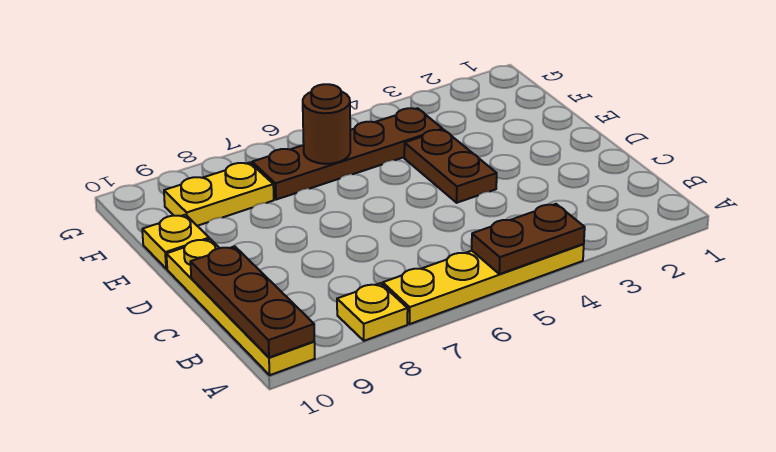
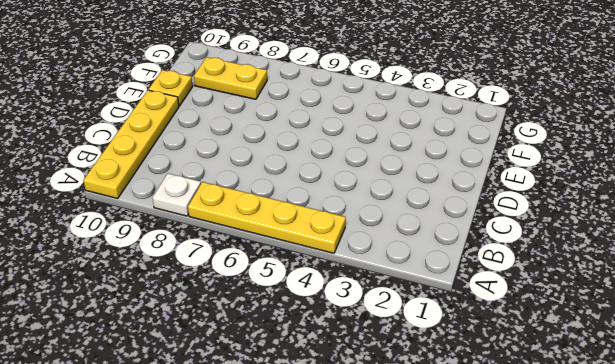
white 1x1 plate [153,173,201,216] -> yellow 1x1 plate [337,283,408,341]
none -> brown 1x2 plate [404,130,497,203]
none -> brown 1x4 plate [252,108,443,200]

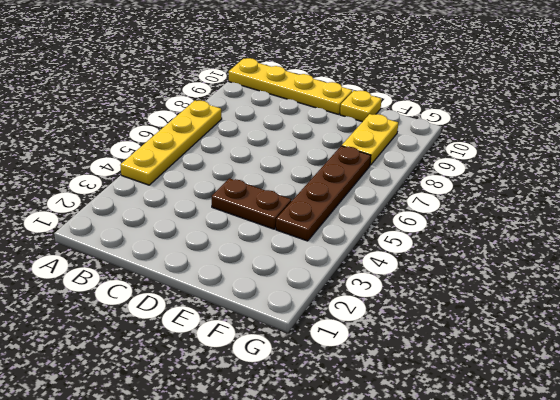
none -> yellow 1x1 plate [337,283,408,341]
none -> brown 1x2 plate [472,204,585,274]

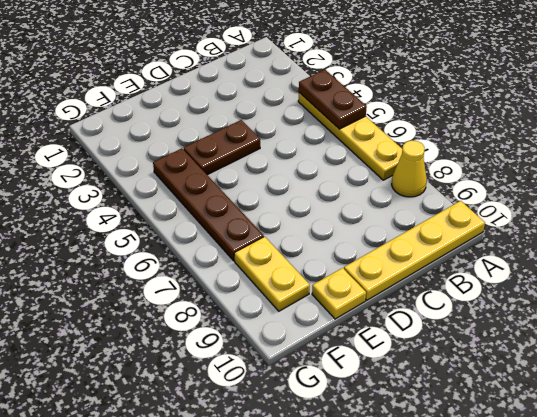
yellow 1x1 cone [392,140,427,197] -> yellow 1x1 plate [337,283,408,341]
none -> brown 1x3 plate [190,246,314,357]
none -> brown 1x1 round brick [303,84,350,164]

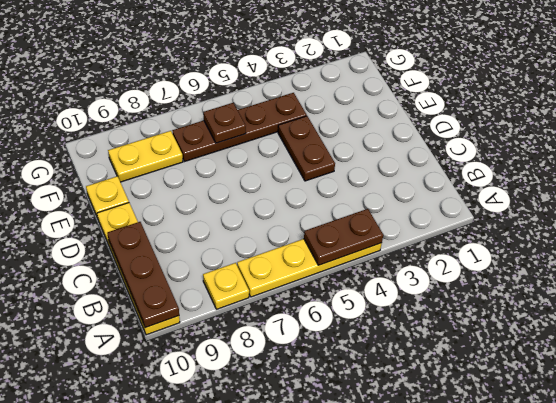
brown 1x1 plate [204,103,246,143] -> brown 1x1 round brick [303,84,350,164]

